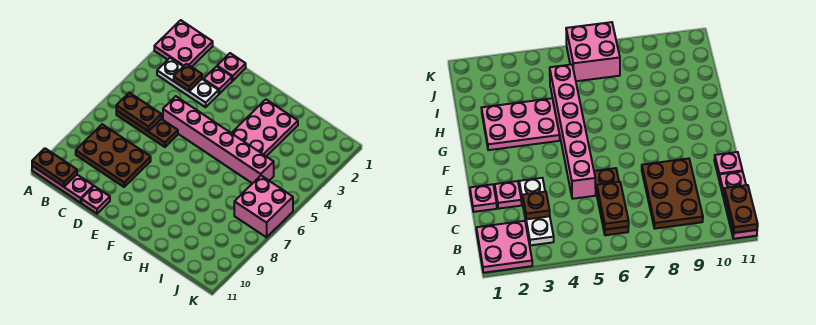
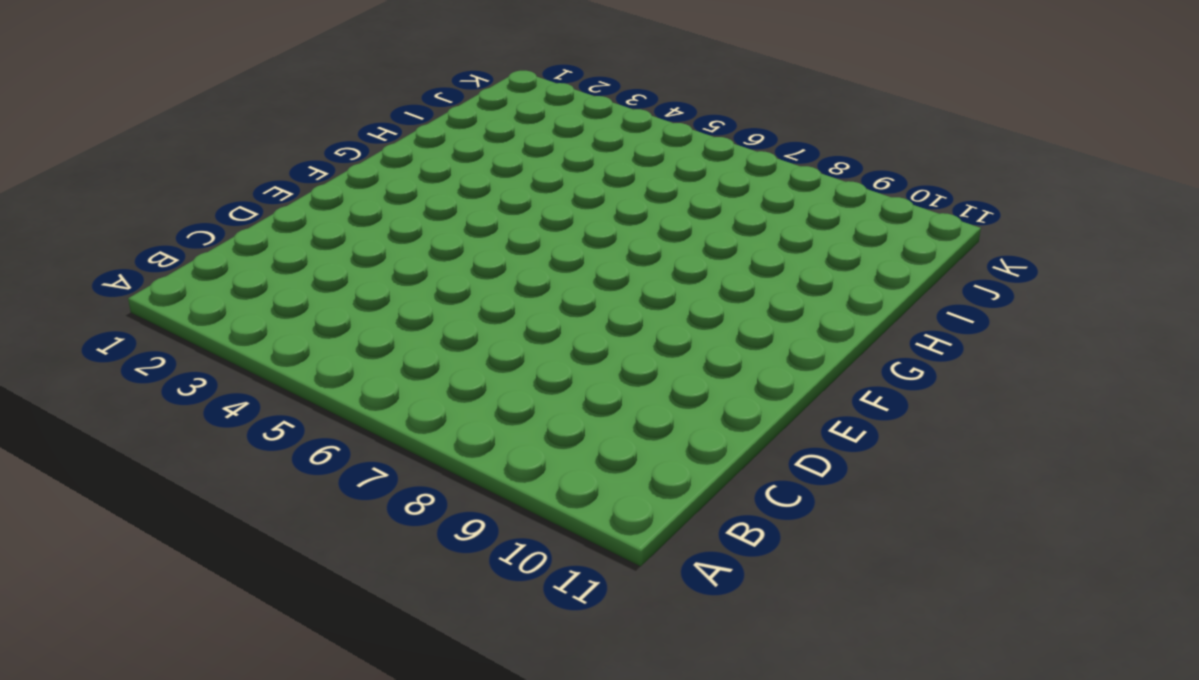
none -> pink 2x2 plate [154,20,213,67]
none -> pink 1x3 plate [32,166,94,203]
none -> white 1x3 plate [157,58,219,107]

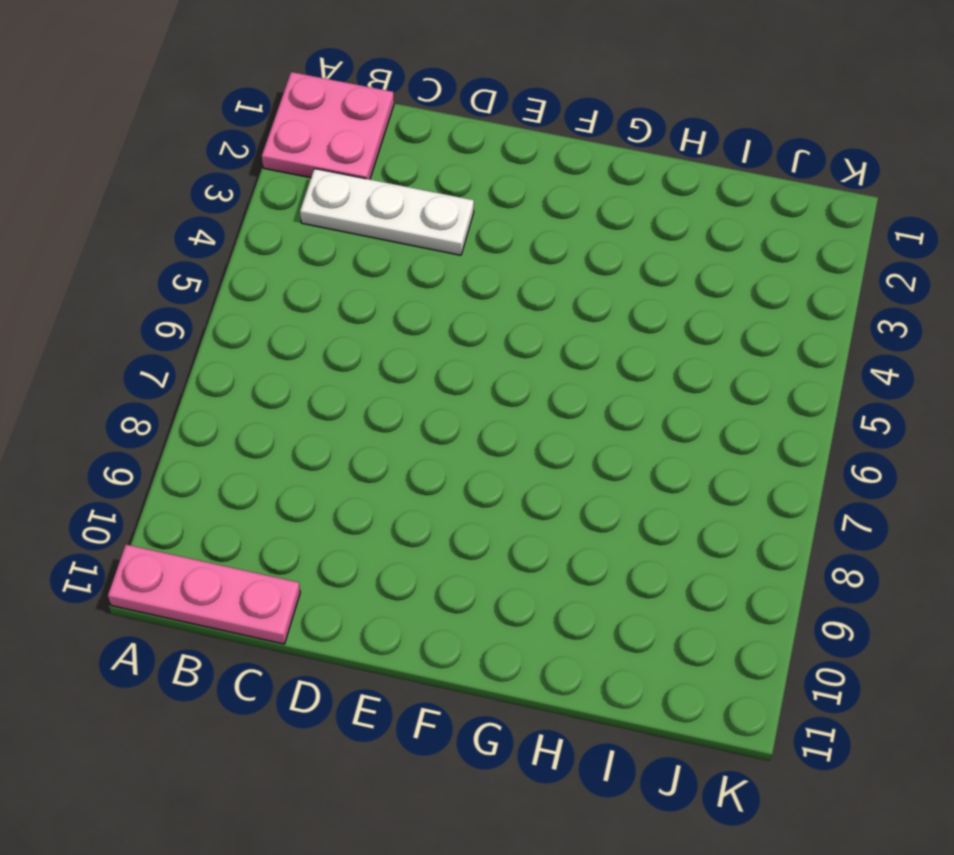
none -> brown 1x3 plate [116,110,178,147]
none -> brown 2x3 plate [76,124,151,187]
none -> pink 1x1 plate [217,53,246,81]

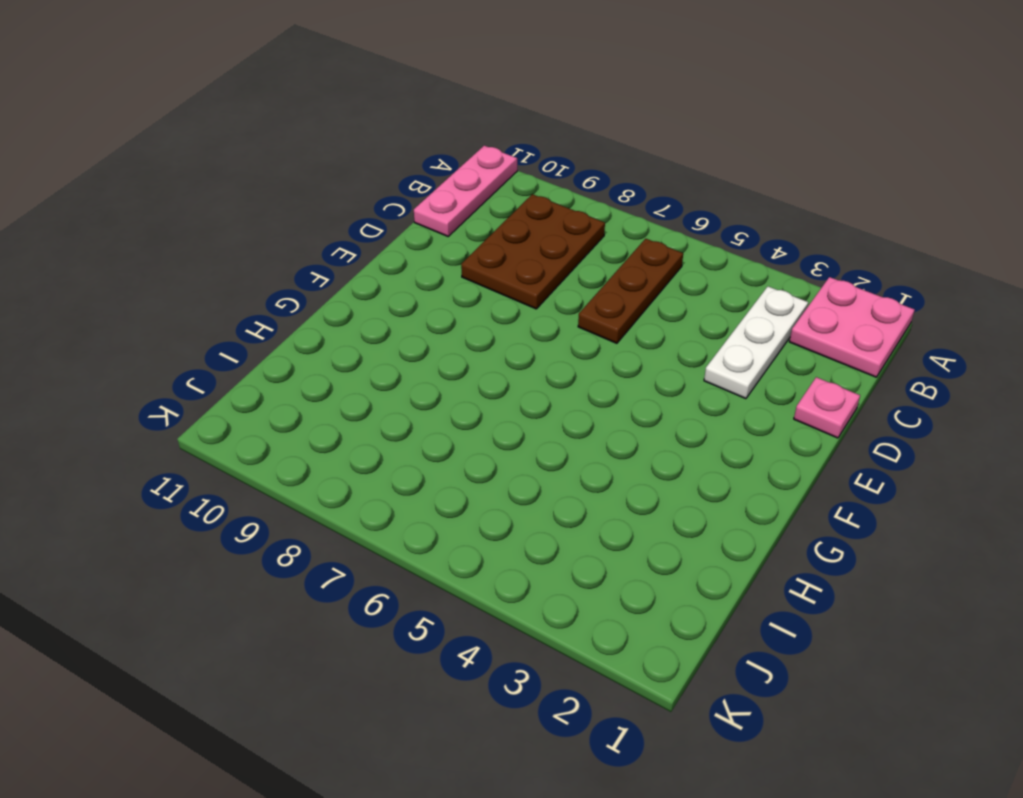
none -> pink 1x1 plate [204,66,232,94]
none -> pink 1x6 brick [163,96,274,184]
none -> pink 1x1 plate [81,186,110,214]

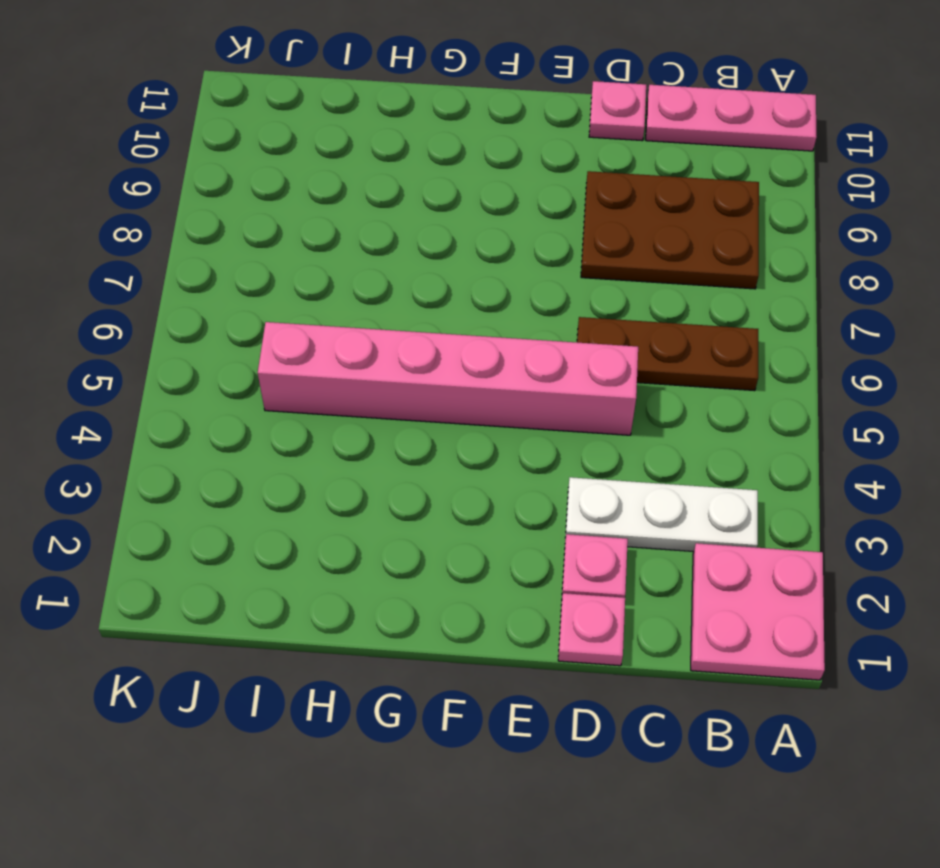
none -> pink 2x3 plate [232,100,298,156]
none -> pink 2x2 brick [234,176,293,237]
none -> brown 1x2 plate [32,148,77,187]

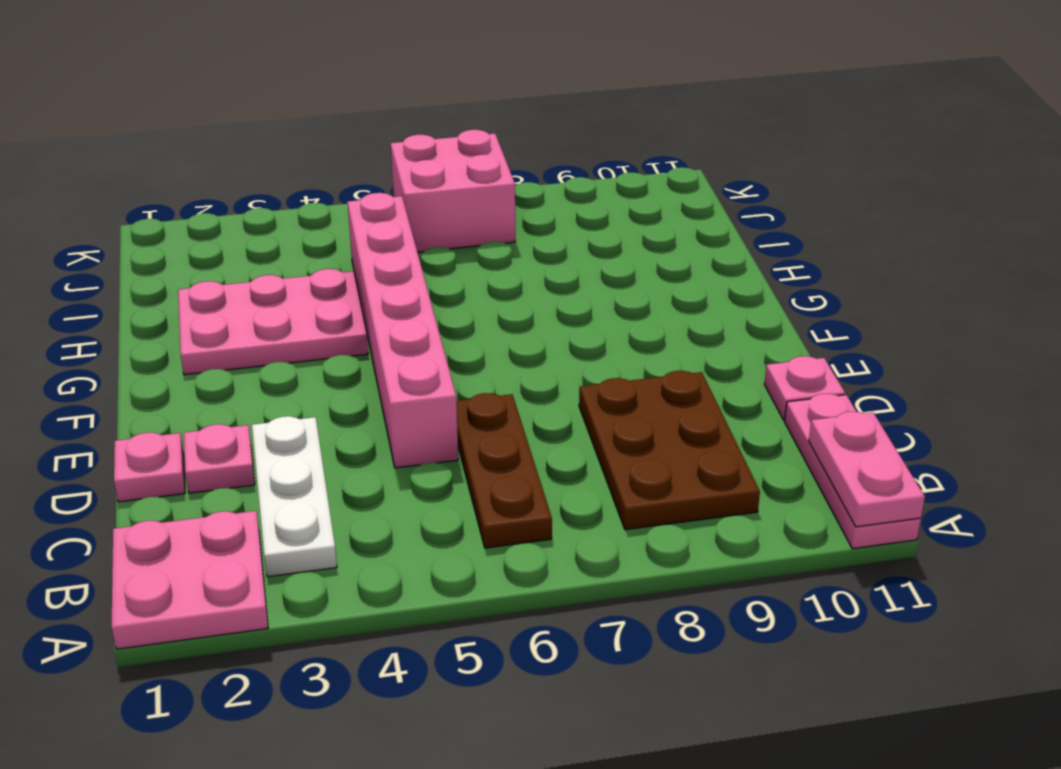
pink 1x2 plate [809,412,925,527] -> brown 1x2 plate [32,148,77,187]
none -> brown 1x2 plate [116,93,161,131]
none -> brown 1x1 plate [174,64,202,91]

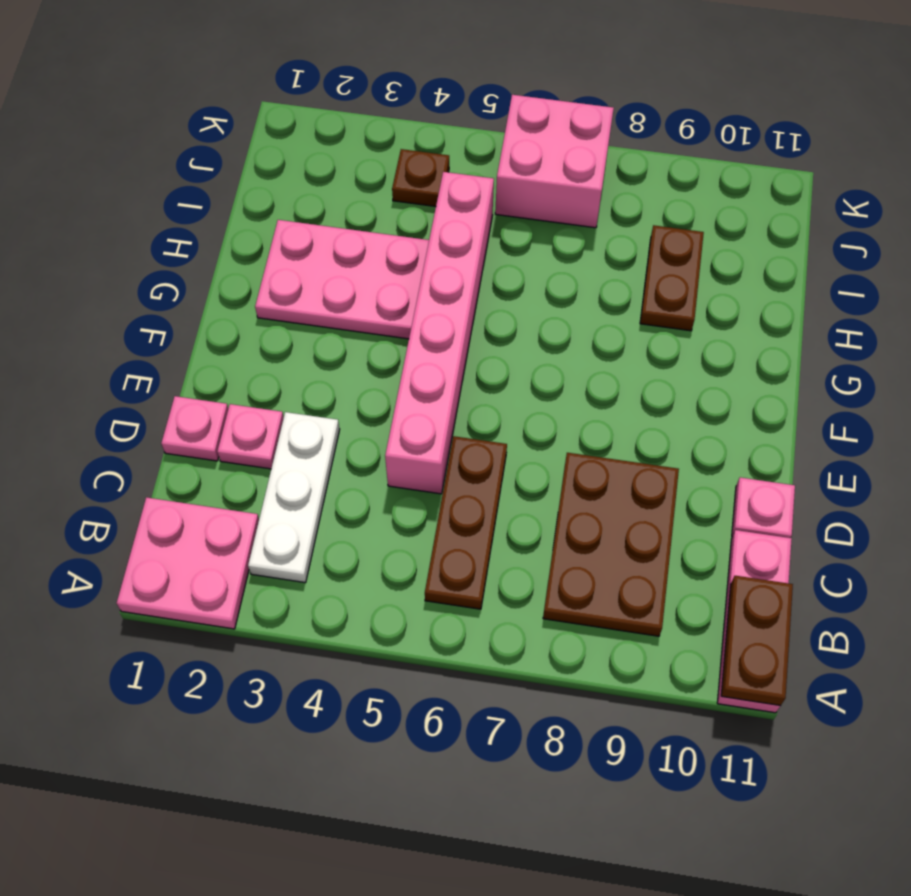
brown 1x2 plate [640,225,704,331] -> brown 1x2 plate moved to [116,93,161,131]
brown 1x1 plate [392,149,449,207] -> brown 1x1 plate moved to [174,64,202,91]

